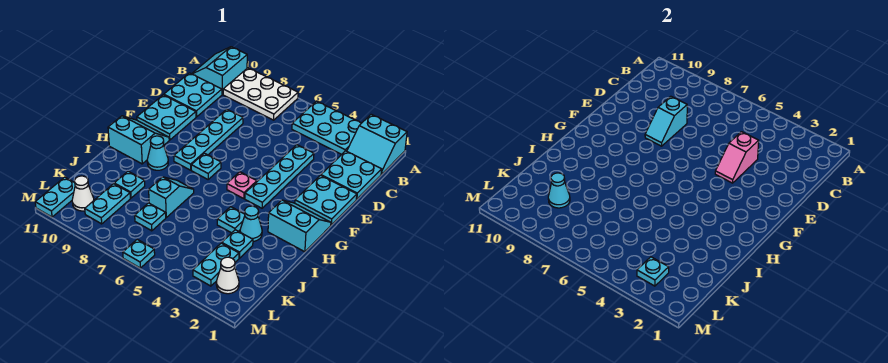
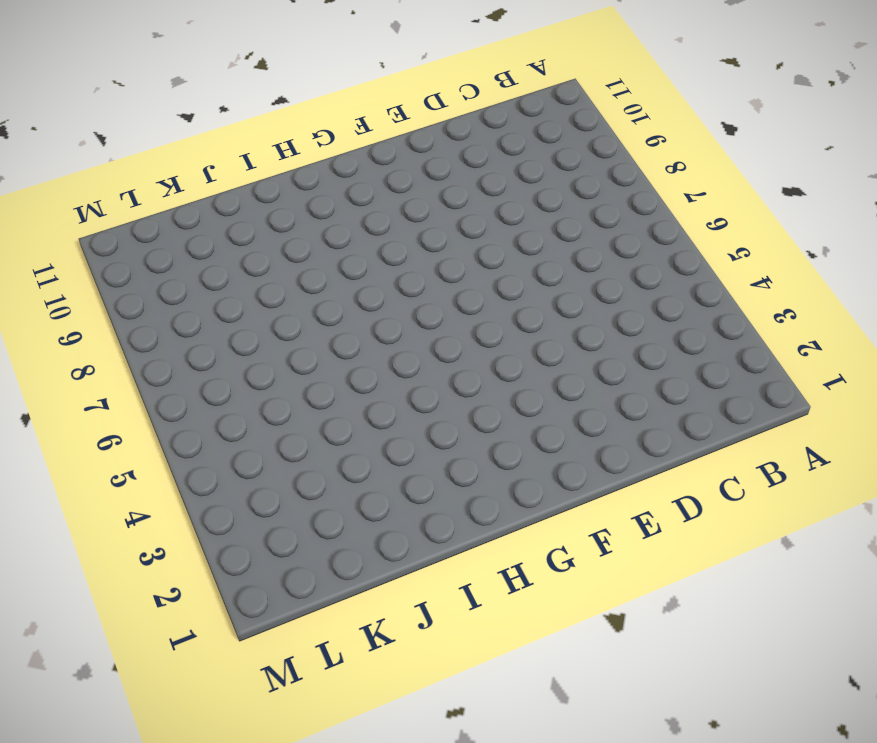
none -> cyan 2x2 slope [347,114,407,174]
none -> cyan 2x3 plate [292,101,361,154]
none -> white 2x3 plate [223,68,298,120]
none -> cyan 2x2 slope [192,47,247,94]

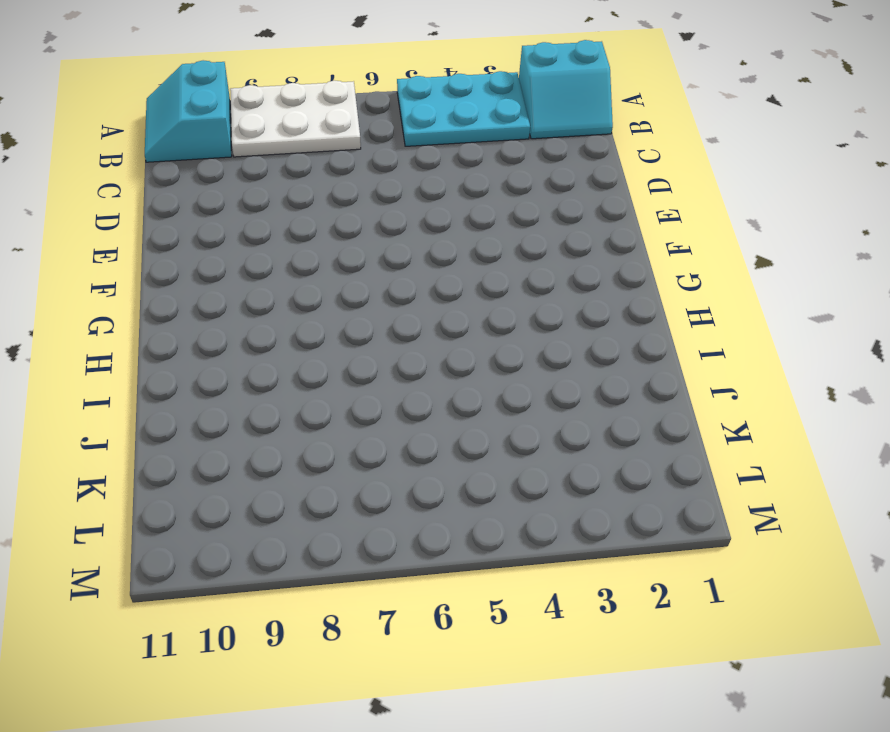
none -> cyan 2x2 plate [321,151,382,199]
none -> cyan 2x2 plate [164,73,222,117]
none -> cyan 1x4 plate [245,145,314,208]
none -> cyan 1x4 plate [174,109,243,170]

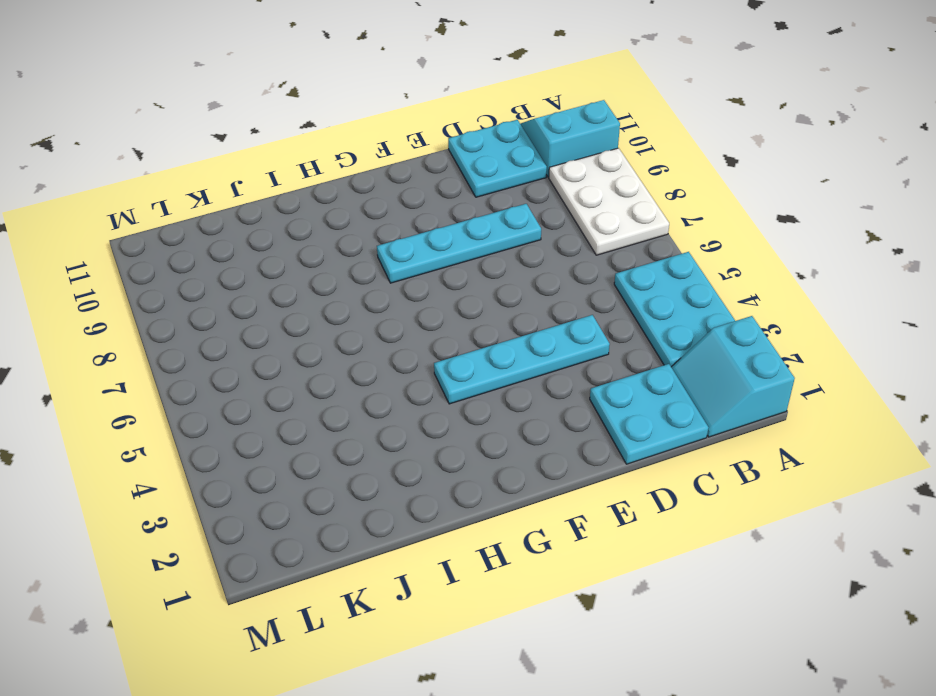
none -> cyan 2x2 plate [295,175,357,225]
none -> cyan 2x2 plate [137,95,196,140]
none -> cyan 2x2 slope [268,200,331,252]
none -> pink 1x1 plate [227,172,257,199]

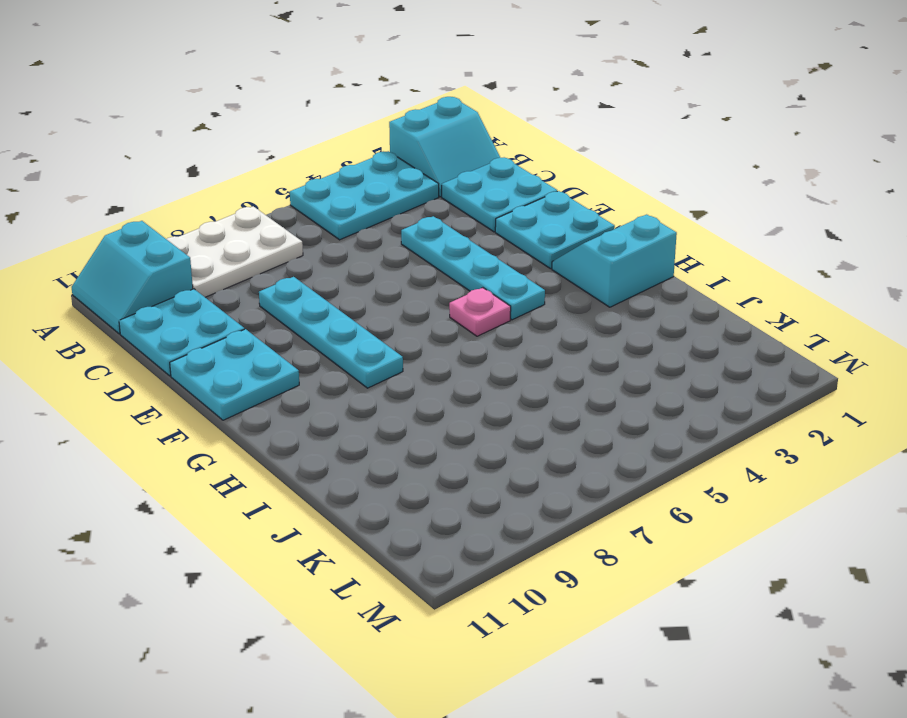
none -> cyan 1x1 plate [191,153,221,179]
none -> cyan 2x2 slope [108,116,169,164]
none -> cyan 1x1 cone [147,136,168,170]
none -> cyan 1x1 cone [240,206,262,241]

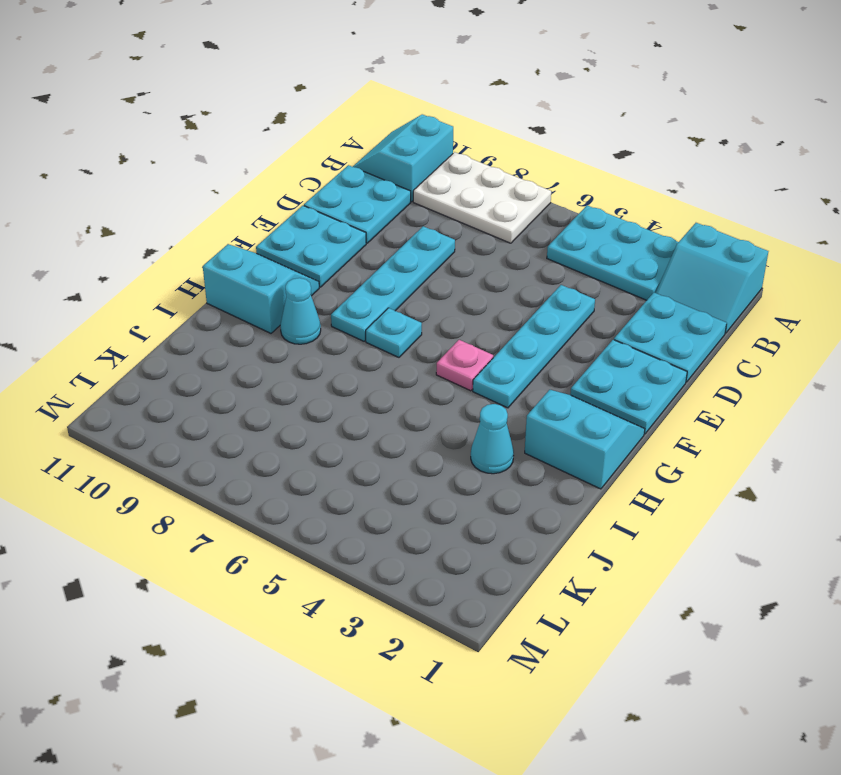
none -> cyan 1x1 plate [217,207,245,233]
none -> cyan 1x2 slope [149,177,194,217]
none -> cyan 1x1 plate [222,230,253,258]
none -> cyan 1x1 plate [114,171,145,198]

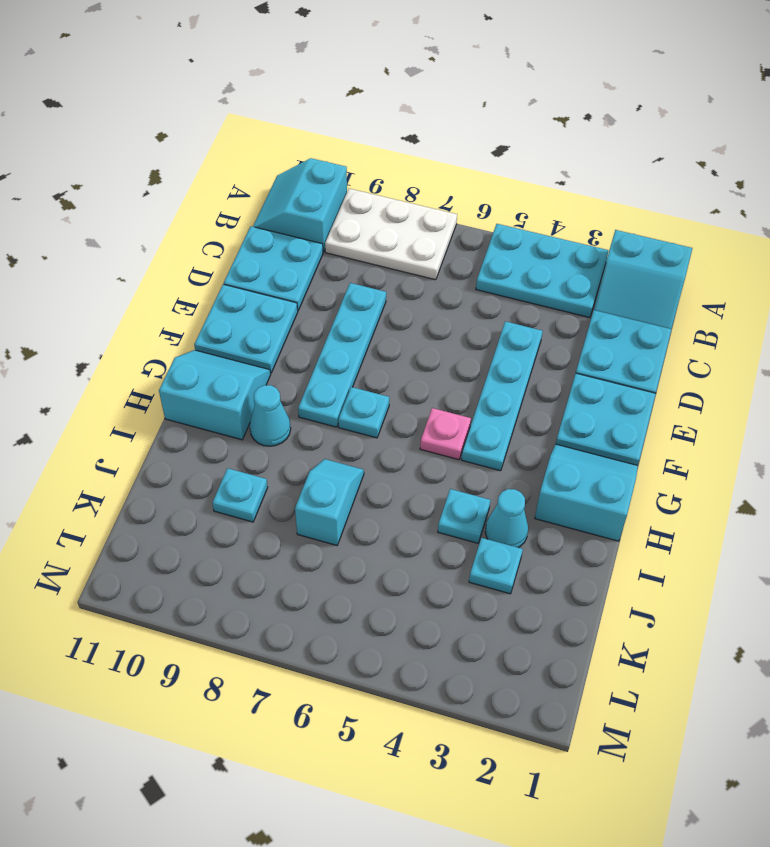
none -> cyan 1x2 plate [193,243,239,286]
none -> cyan 1x1 plate [135,203,166,231]
none -> cyan 1x2 plate [85,184,130,224]
none -> white 1x1 cone [216,257,239,294]

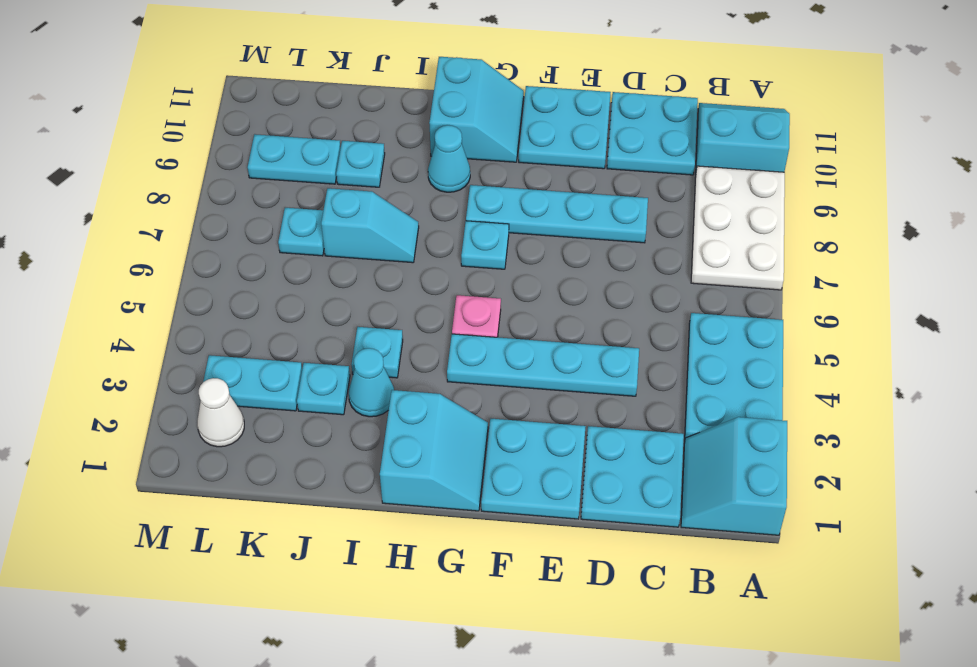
none -> white 1x1 cone [72,176,94,211]
none -> cyan 1x2 plate [35,177,75,217]
none -> cyan 1x1 plate [123,239,155,268]
none -> pink 1x2 slope [715,132,759,183]

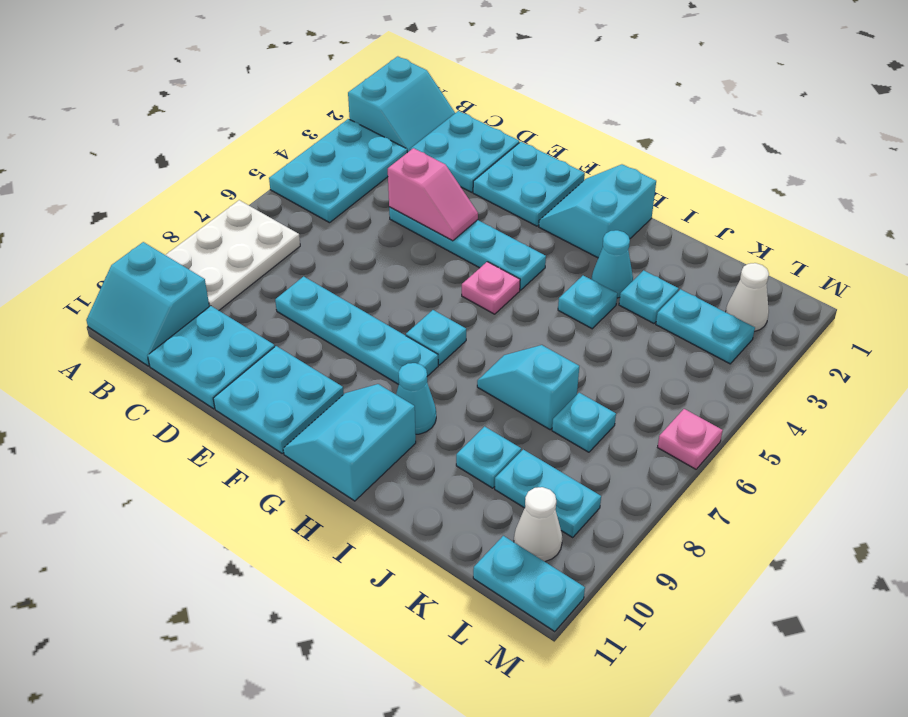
pink 1x1 plate [658,409,723,469] -> cyan 1x1 plate [123,239,155,268]
none -> cyan 1x2 slope [645,96,687,146]
none -> cyan 1x1 cone [548,173,570,208]
none -> cyan 1x1 plate [637,257,669,286]

